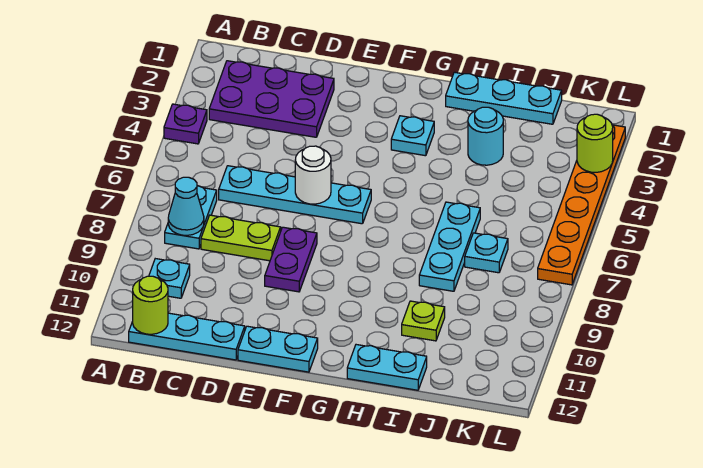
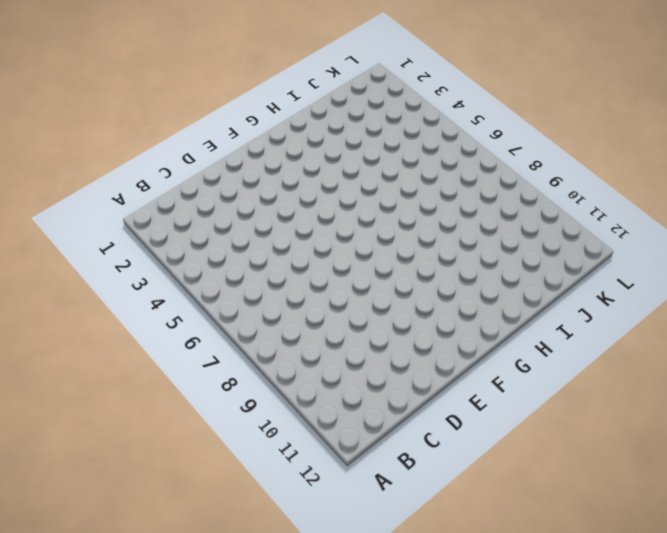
none -> purple 1x1 plate [164,104,207,144]
none -> purple 2x3 plate [209,61,334,137]
none -> cyan 1x2 plate [165,186,217,249]

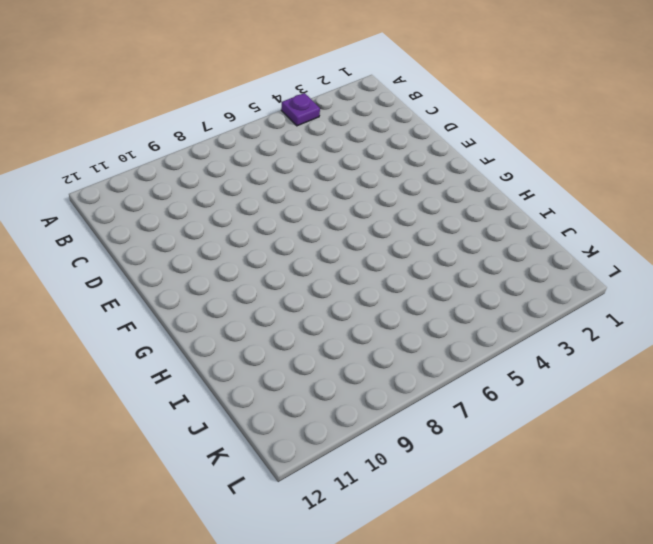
none -> purple 2x3 plate [209,61,334,137]
none -> cyan 1x2 plate [165,186,217,249]
none -> cyan 1x1 plate [149,259,190,298]

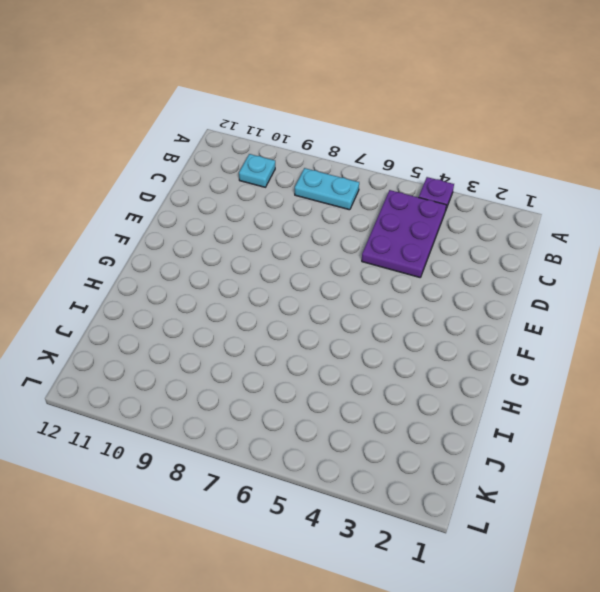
purple 2x3 plate [362,190,446,277] -> purple 2x3 plate moved to [209,61,334,137]
none -> cyan 1x3 plate [129,313,245,360]
none -> cyan 1x4 plate [219,166,371,224]
none -> lime 1x2 plate [201,215,281,261]

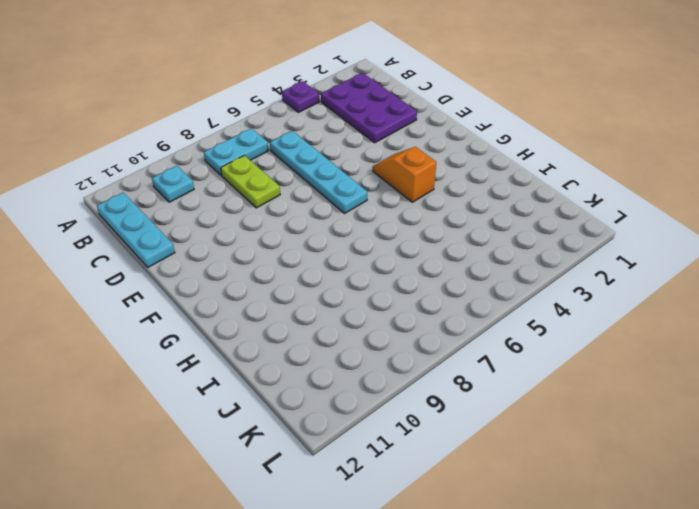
orange 1x2 slope [373,147,436,202] -> none
none -> purple 1x2 plate [265,227,317,292]
none -> cyan 1x2 plate [238,326,318,372]
none -> cyan 1x1 plate [391,116,434,156]

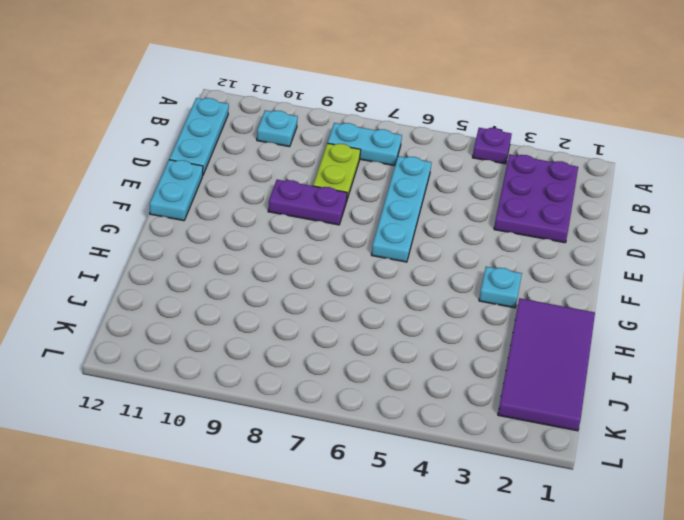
purple 2x4 tile [498,298,595,431] -> cyan 1x3 plate [446,72,562,124]
none -> cyan 1x2 plate [347,345,427,390]
none -> cyan 1x1 round brick [468,107,503,165]
none -> cyan 1x3 plate [419,202,480,291]

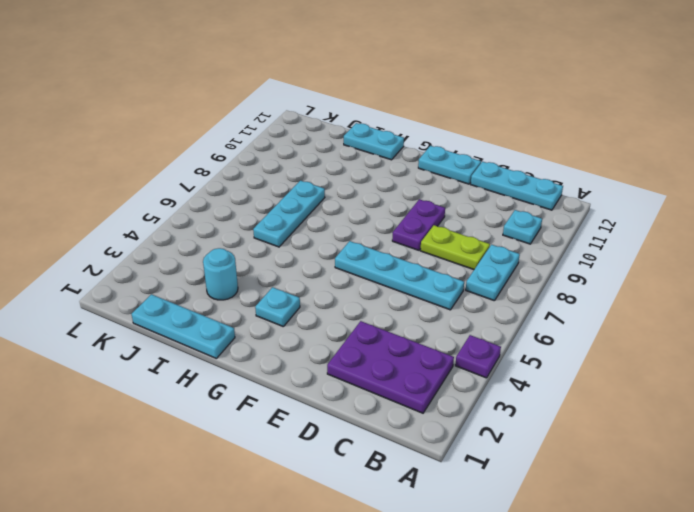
none -> lime 1x1 plate [402,301,445,341]
none -> cyan 1x1 plate [465,233,508,273]
none -> orange 1x6 plate [538,125,625,285]

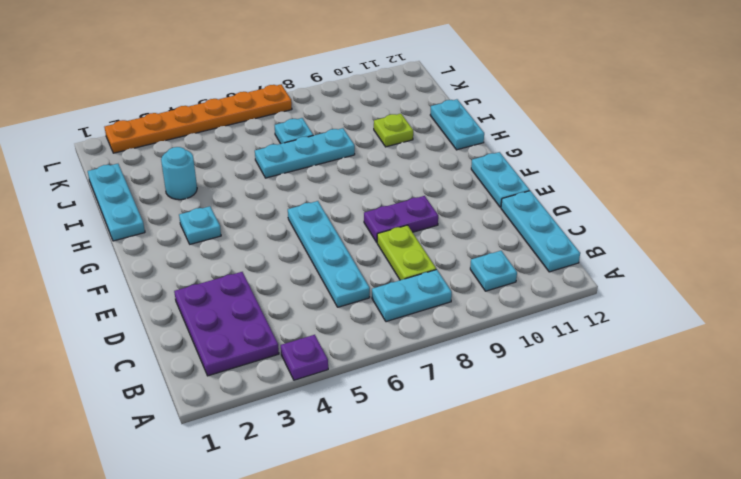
none -> cyan 1x1 cone [168,177,204,235]
none -> lime 1x1 round brick [133,276,168,334]
none -> white 1x1 round brick [295,146,331,204]

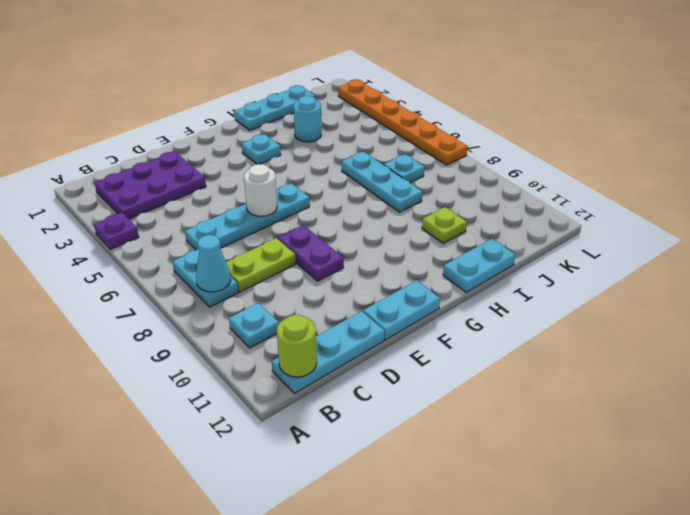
none -> lime 1x1 round brick [577,114,613,172]

